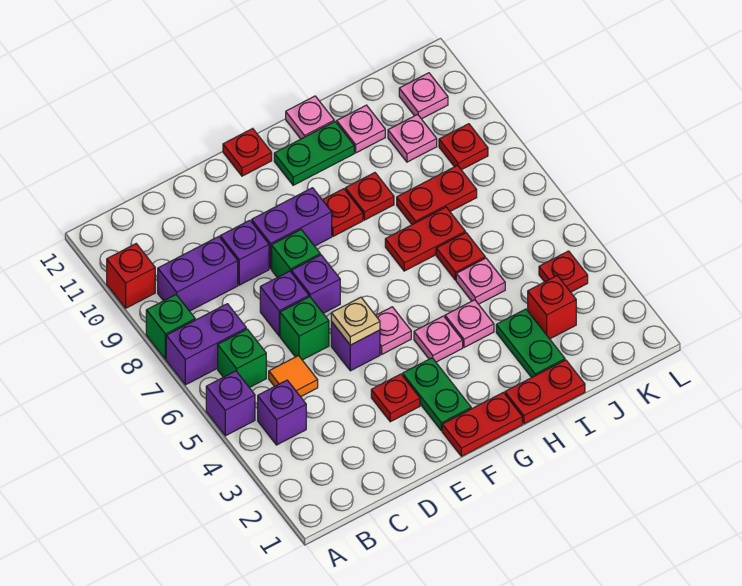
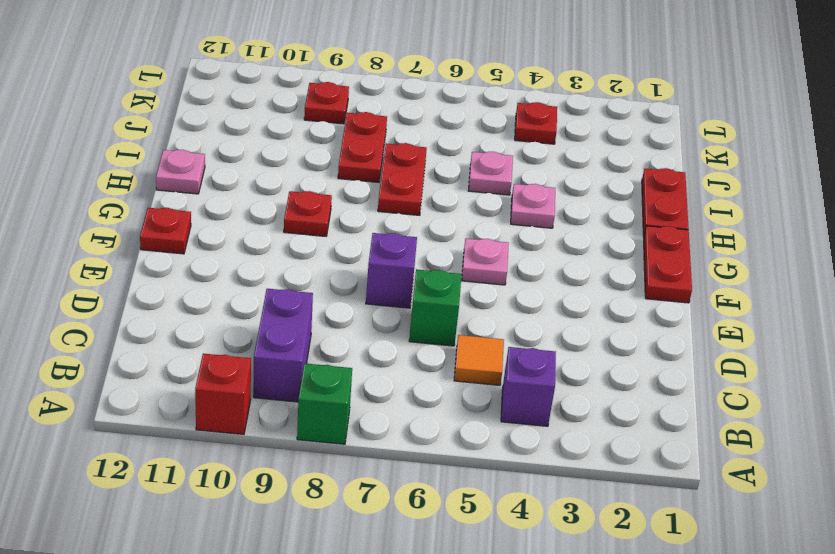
none -> purple 1x1 brick [206,371,255,436]
none -> purple 1x2 brick [166,304,246,385]
none -> green 1x1 brick [218,329,266,388]
none -> purple 1x1 brick [260,271,309,336]

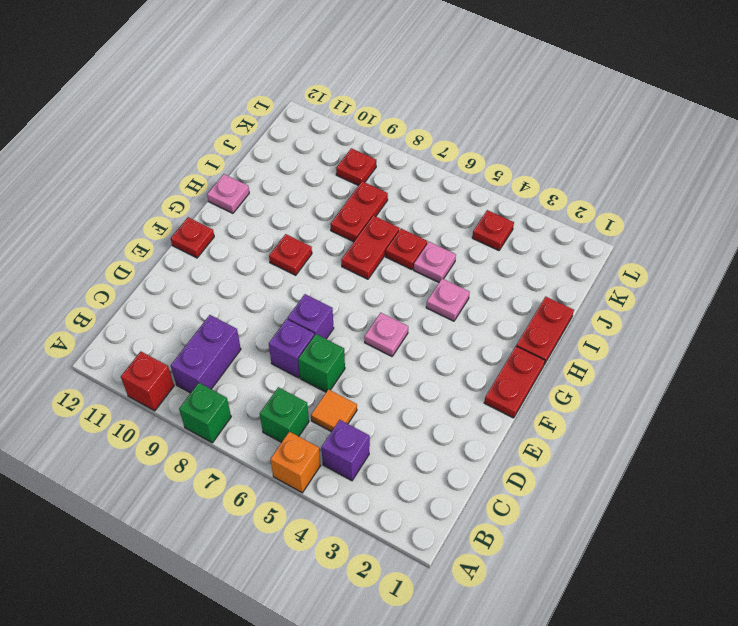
orange 1x1 brick [270,432,321,493] -> purple 1x1 brick [206,371,255,436]
none -> purple 1x2 brick [166,304,246,385]
none -> purple 1x1 brick [220,220,269,285]
none -> red 1x1 plate [371,374,420,422]
none -> purple 1x1 brick [331,321,380,371]

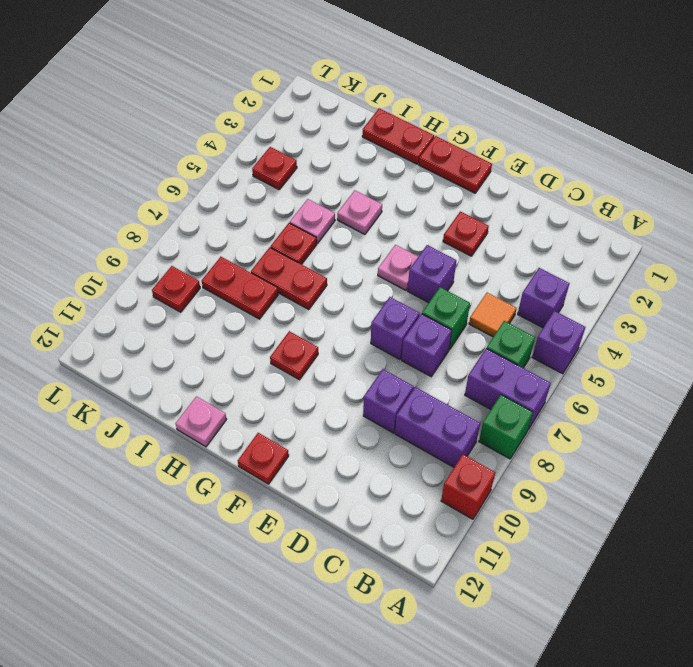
none -> green 1x1 brick [272,230,320,278]
none -> purple 1x2 brick [252,188,332,269]
none -> green 1x2 plate [403,358,471,431]
none -> pink 1x1 plate [414,316,463,362]

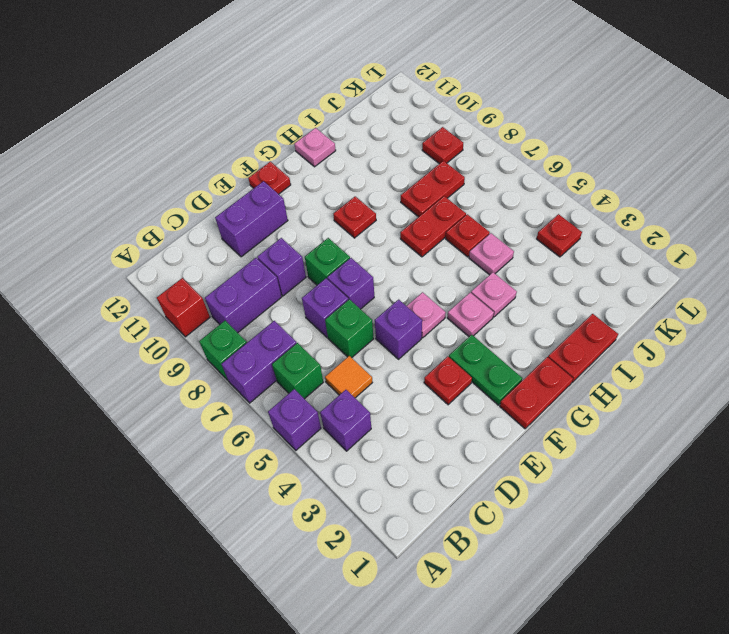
purple 1x2 brick [215,181,288,257] -> purple 1x2 brick moved to [252,188,332,269]
none -> green 1x2 plate [274,122,354,185]
none -> red 1x1 plate [345,173,394,220]
none -> green 1x2 plate [496,309,565,378]
none -> pink 1x1 plate [337,105,385,153]

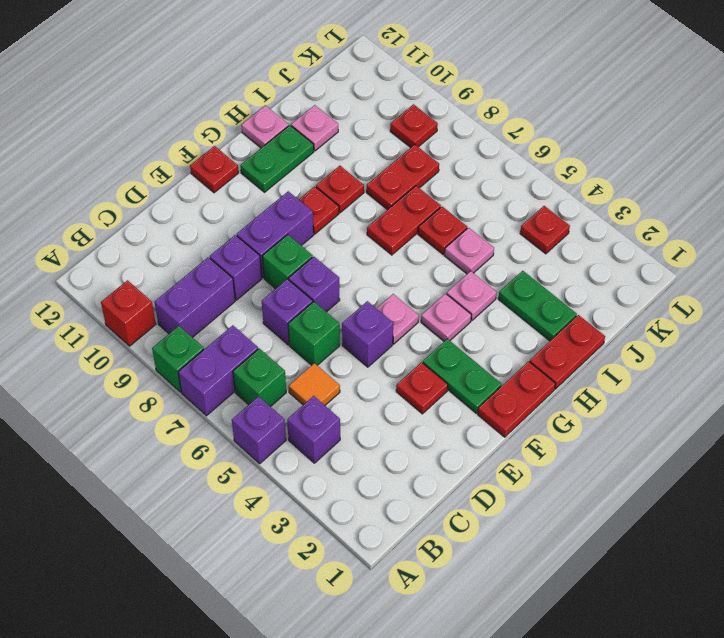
none -> red 1x1 brick [528,276,576,339]
none -> pink 1x1 plate [388,114,437,162]
none -> pink 1x1 plate [399,73,448,119]
none -> tan 1x1 plate [331,297,380,345]

